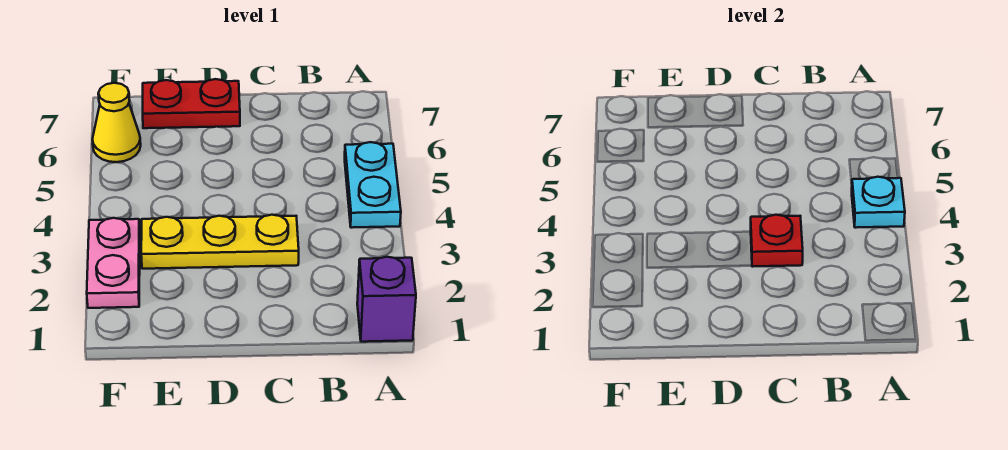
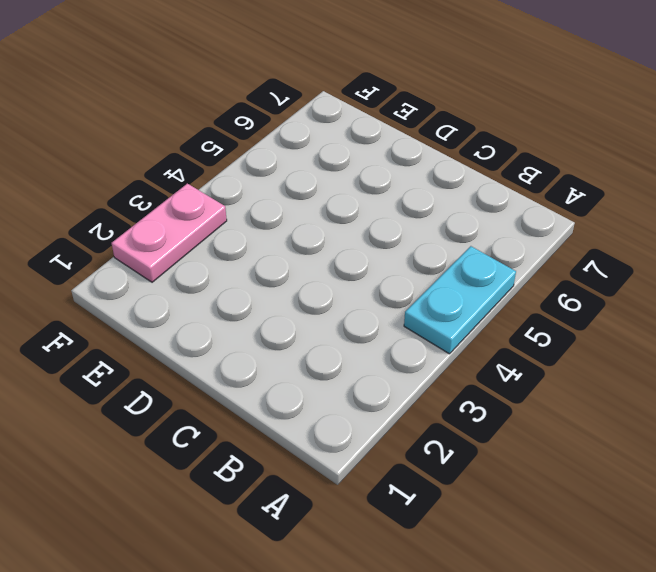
none -> purple 1x1 brick [357,257,416,342]
none -> yellow 1x3 plate [141,215,299,269]

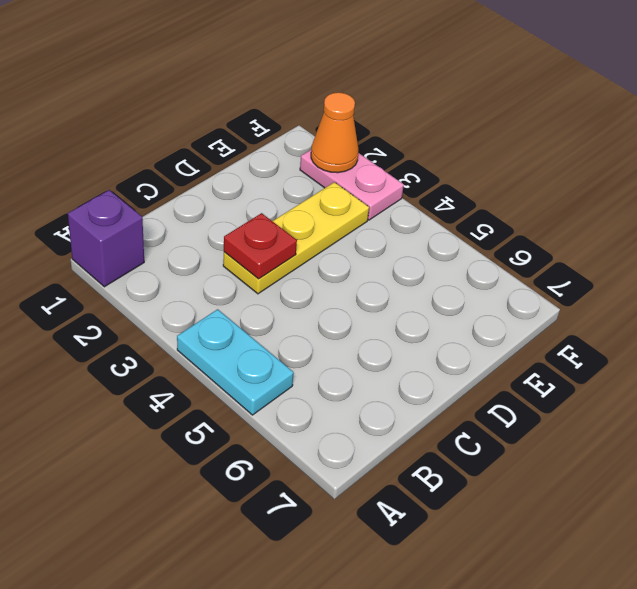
orange 1x1 cone [311,93,358,173] -> none
none -> red 1x2 plate [143,79,240,128]
none -> yellow 1x1 cone [92,83,141,162]

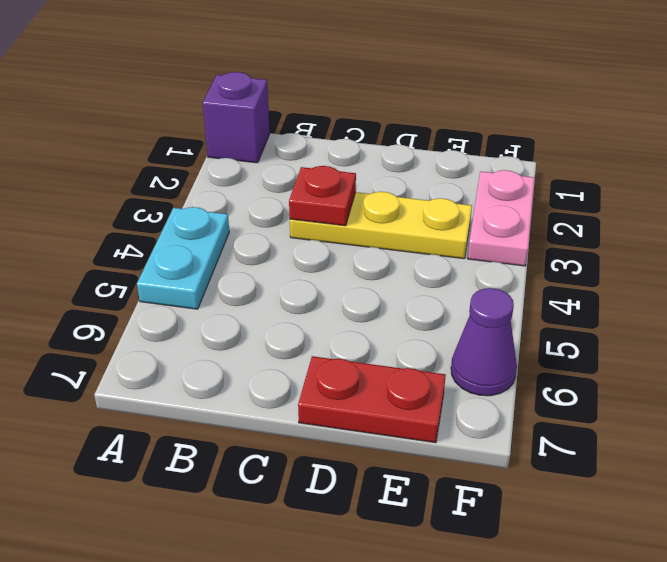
purple 1x1 cone [451,288,517,396] -> yellow 1x1 cone [92,83,141,162]
none -> cyan 1x1 plate [852,177,905,228]

